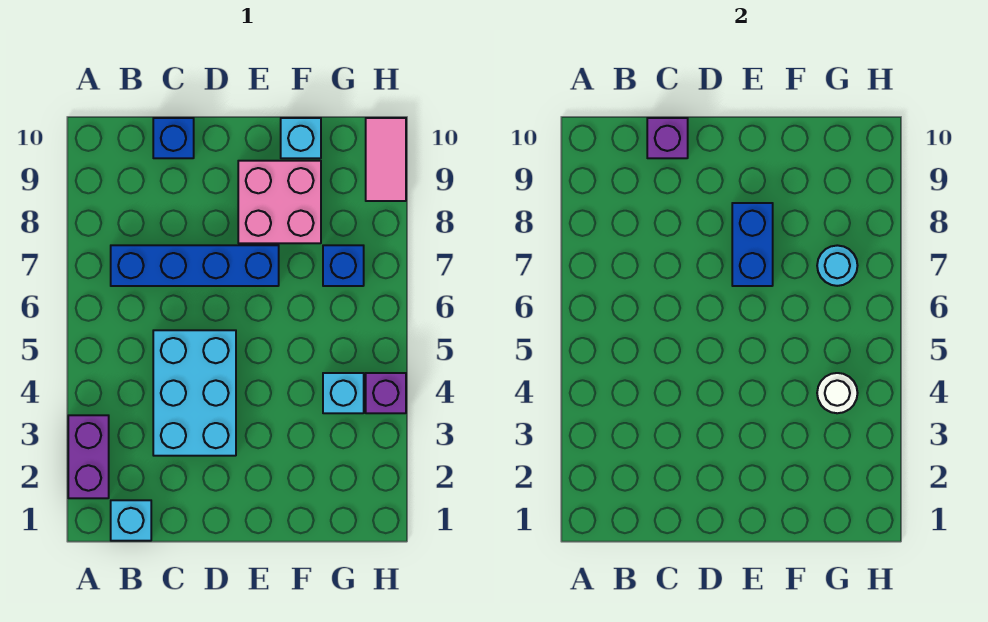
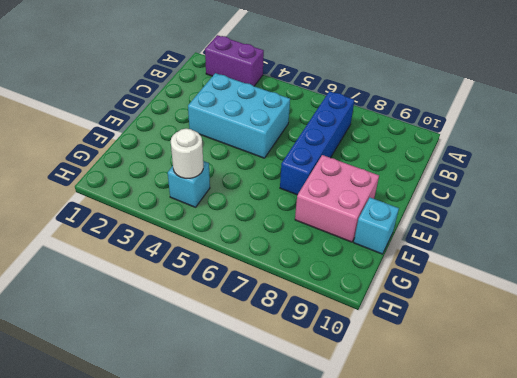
none -> cyan 1x1 brick [111,500,151,541]
none -> blue 1x1 brick [153,118,194,158]
none -> blue 1x1 brick [323,245,364,286]

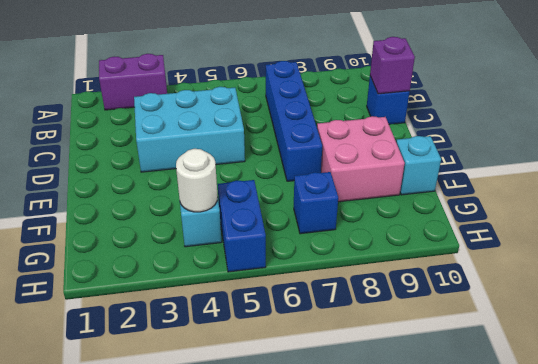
blue 1x2 brick [218,180,266,272] -> blue 1x2 brick turned to [732,203,773,286]
none -> cyan 1x1 brick [111,500,151,541]
none -> purple 1x1 brick [366,373,406,413]
none -> pink 1x2 tile [366,118,406,201]

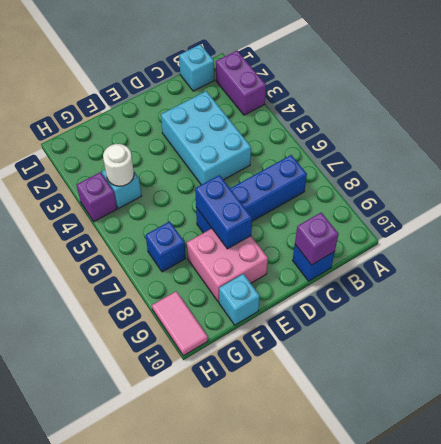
none -> cyan 1x1 round brick [817,245,858,286]

